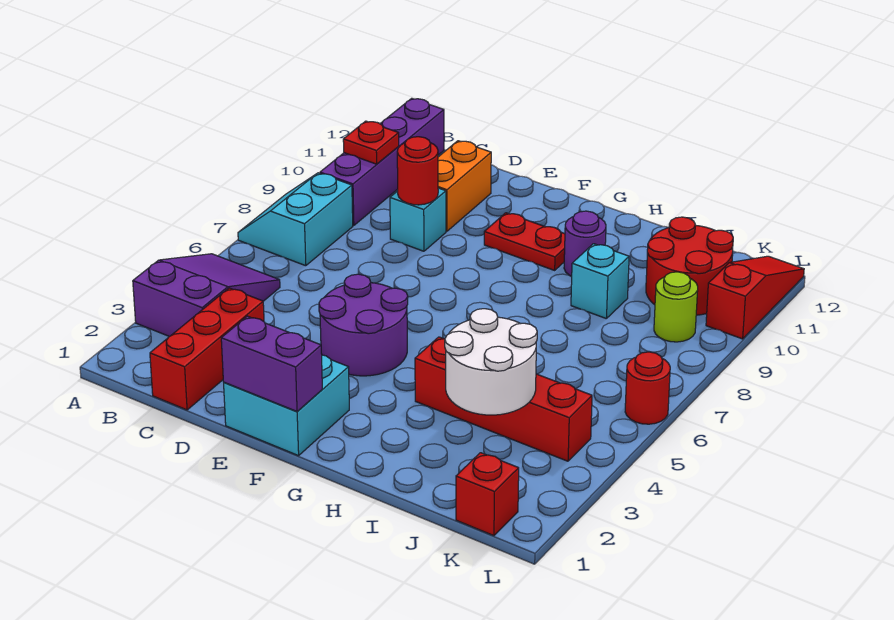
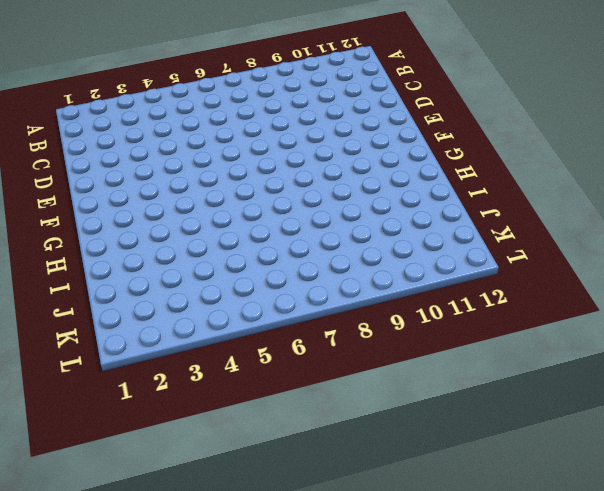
none -> purple 2x3 slope [133,254,280,337]
none -> cyan 2x2 slope [238,173,353,266]
none -> purple 1x4 brick [320,98,444,226]

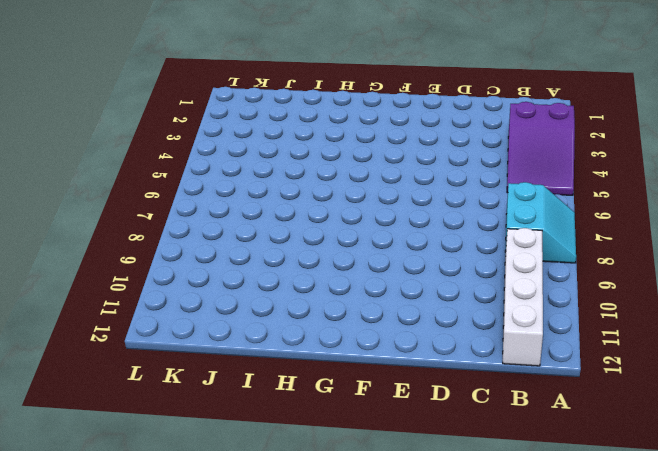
white 1x4 brick [503,228,543,366] -> purple 1x4 brick [320,98,444,226]
none -> red 1x3 brick [150,288,264,410]
none -> cyan 1x1 brick [390,188,446,251]
none -> orange 1x2 brick [438,141,491,231]

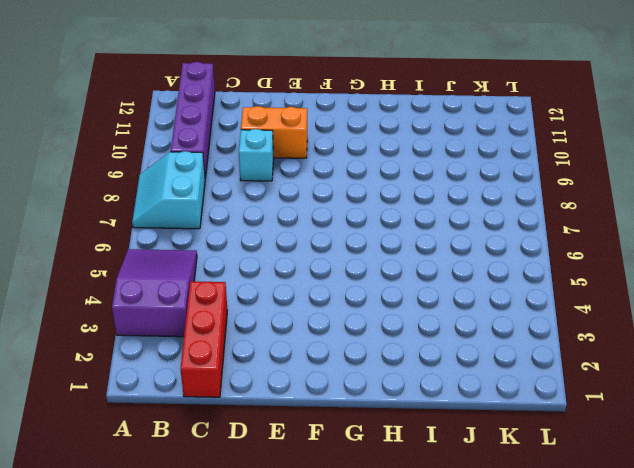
orange 1x2 brick [241,106,307,158] -> orange 1x2 brick turned to [438,141,491,231]
none -> cyan 2x2 brick [224,355,349,456]
none -> purple 2x2 round brick [319,274,408,376]
none -> red 1x2 plate [484,213,565,270]

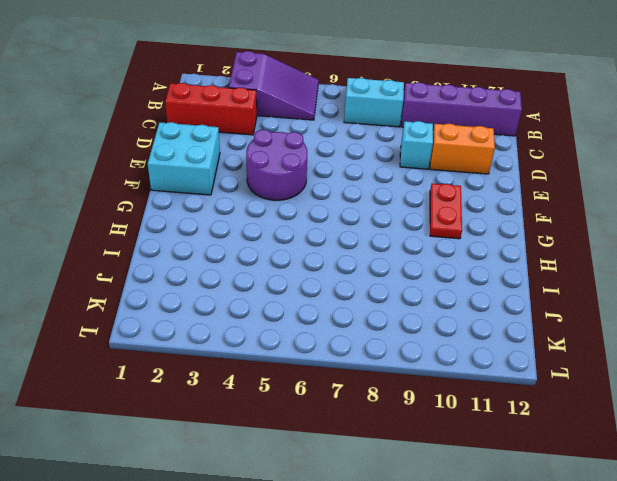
none -> red 1x4 brick [415,337,592,461]
none -> purple 1x1 round brick [564,211,606,276]
none -> cyan 1x1 brick [571,244,629,319]

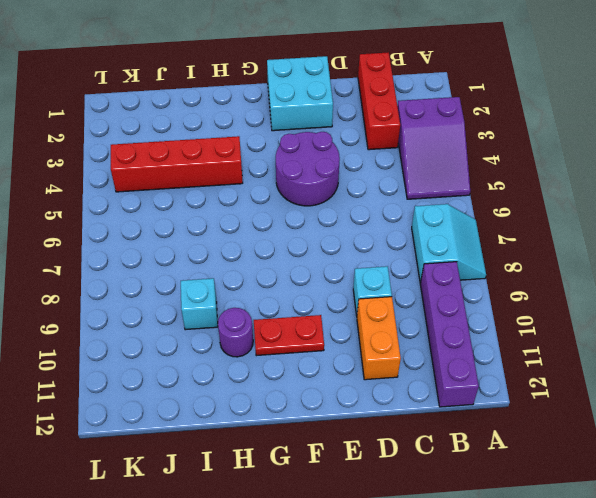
none -> red 2x2 round brick [646,217,733,315]
none -> red 1x1 brick [456,453,519,536]
none -> lime 1x1 round brick [654,272,698,342]

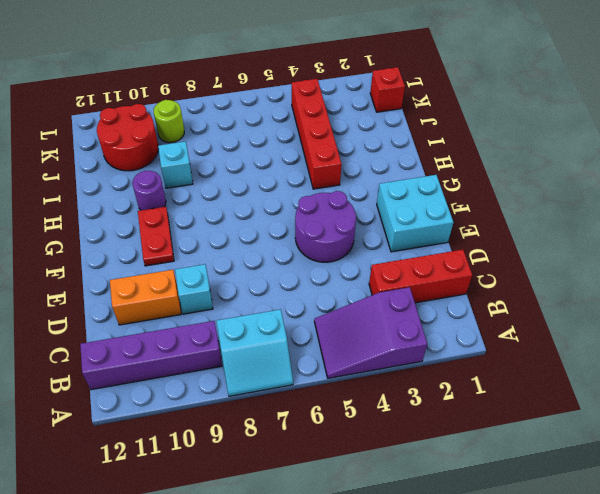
none -> red 1x1 round brick [625,352,670,424]
none -> red 1x3 slope [706,256,804,339]
none -> red 1x1 plate [343,121,399,164]

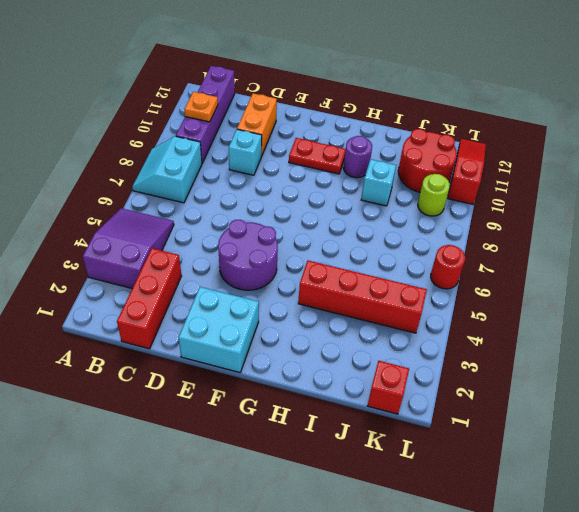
orange 1x1 plate [185,92,218,122] -> red 1x1 plate [343,121,399,164]
none -> red 1x1 round brick [397,137,438,205]
none -> purple 1x2 brick [221,316,322,411]
none -> white 2x2 round brick [445,309,537,415]

